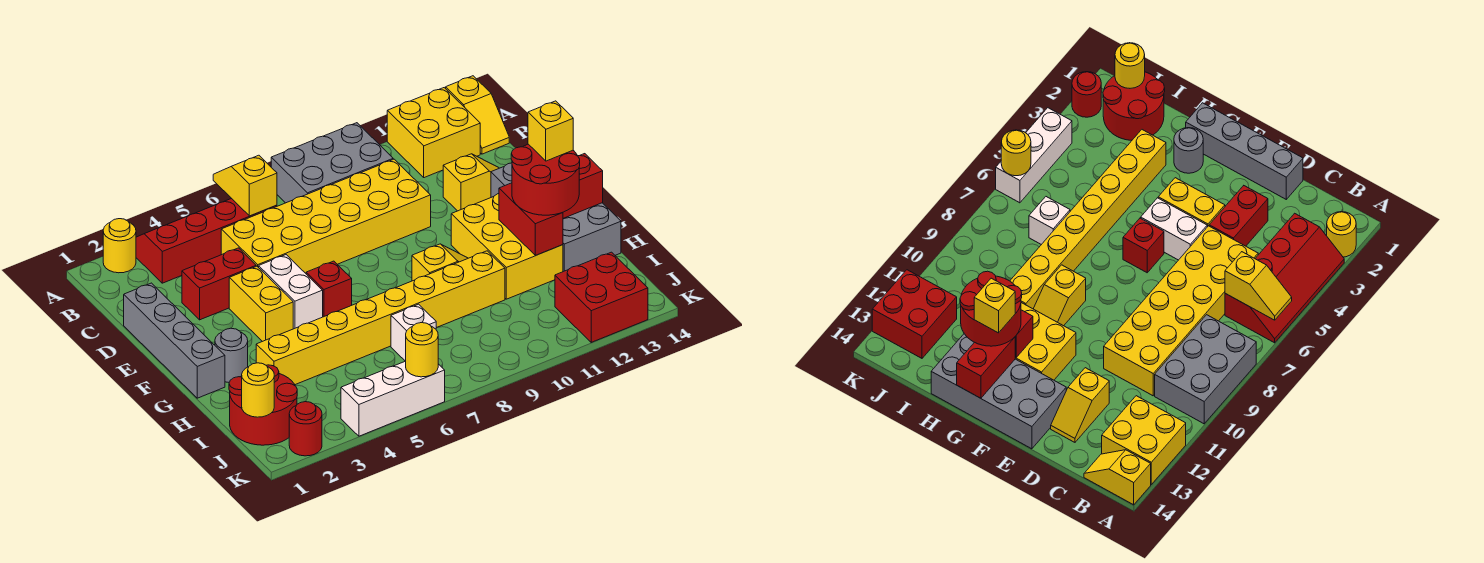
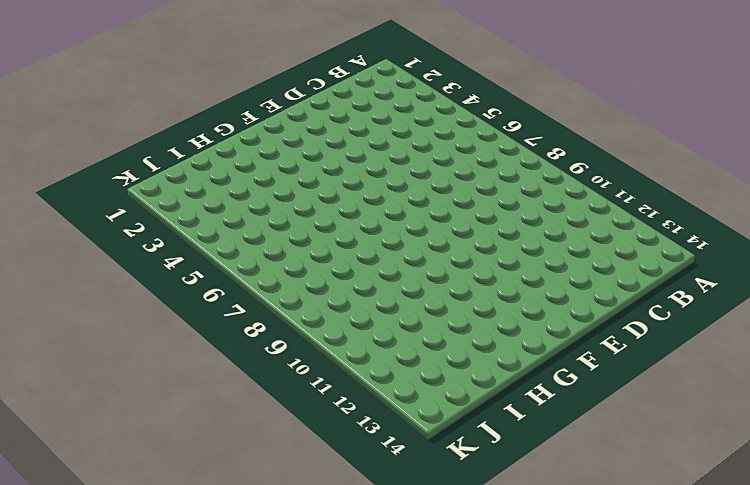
none -> yellow 1x1 round brick [103,219,136,273]
none -> red 2x4 slope [136,198,277,283]
none -> grey 2x3 brick [271,123,393,203]

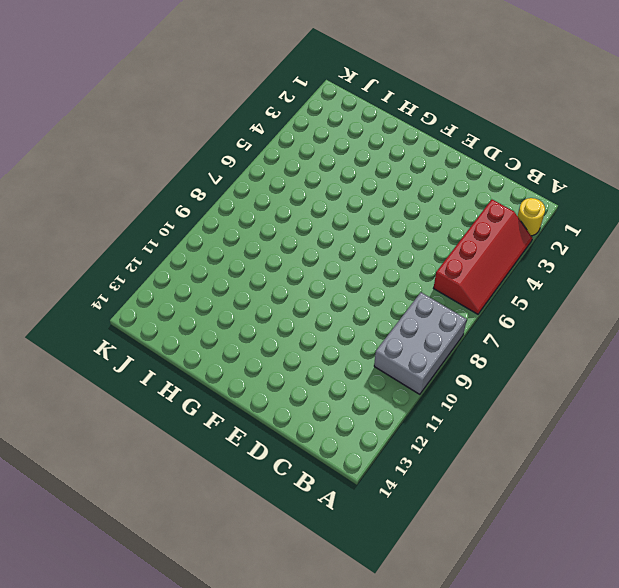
none -> yellow 2x2 brick [387,88,480,178]
none -> yellow 1x2 slope [446,76,509,154]
none -> yellow 2x6 brick [221,159,431,273]

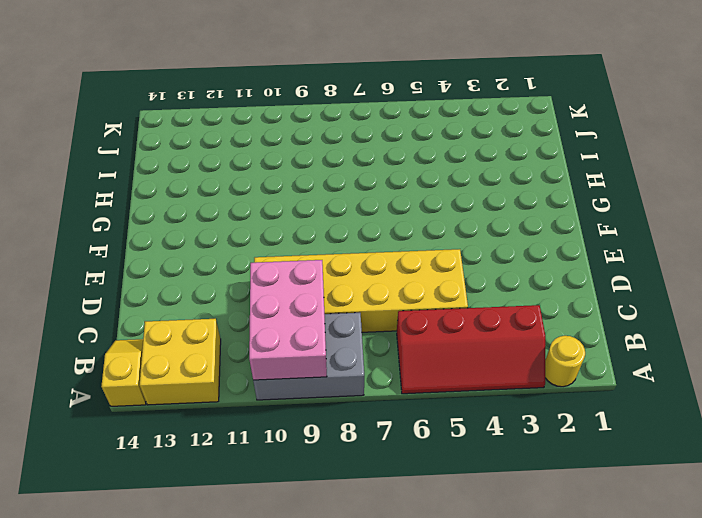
pink 2x3 brick [249,260,327,380] -> none
none -> grey 1x4 brick [124,283,225,398]
none -> red 1x2 brick [182,248,256,320]
none -> yellow 1x2 slope [443,154,499,211]

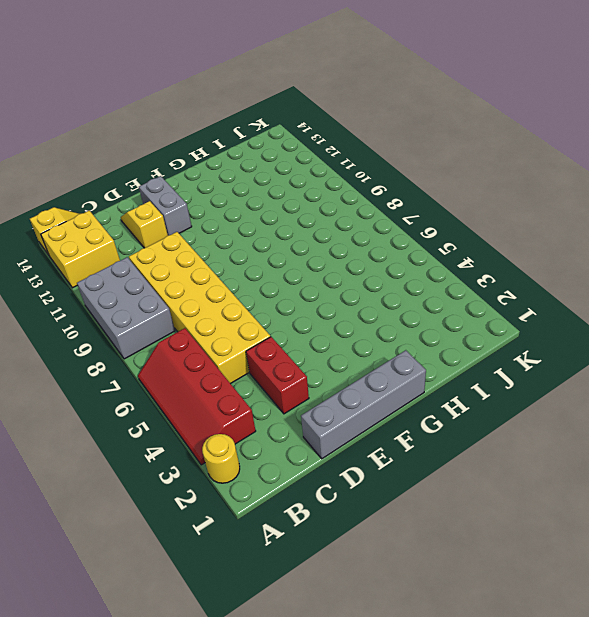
grey 1x2 brick [139,176,192,236] -> grey 2x4 brick [491,163,621,272]
none -> yellow 1x2 brick [229,266,293,342]
none -> white 1x2 brick [259,255,323,329]
none -> red 1x1 brick [306,261,352,317]

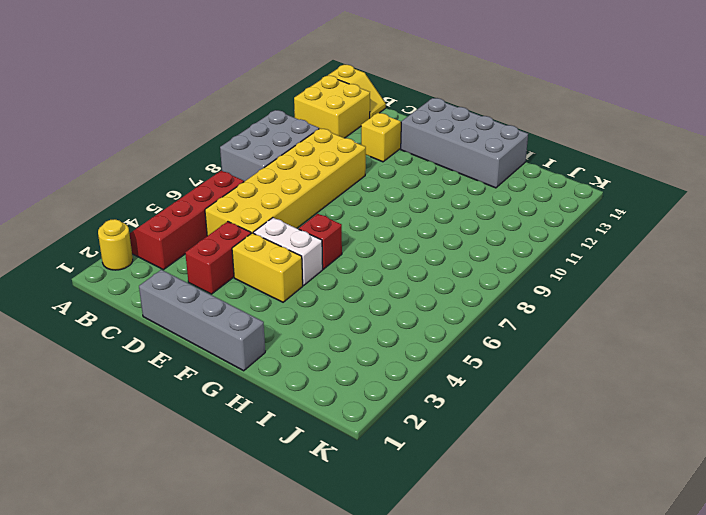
none -> yellow 2x3 brick [451,194,563,299]
none -> grey 1x1 round brick [215,328,248,382]
none -> yellow 1x2 slope [412,244,468,281]

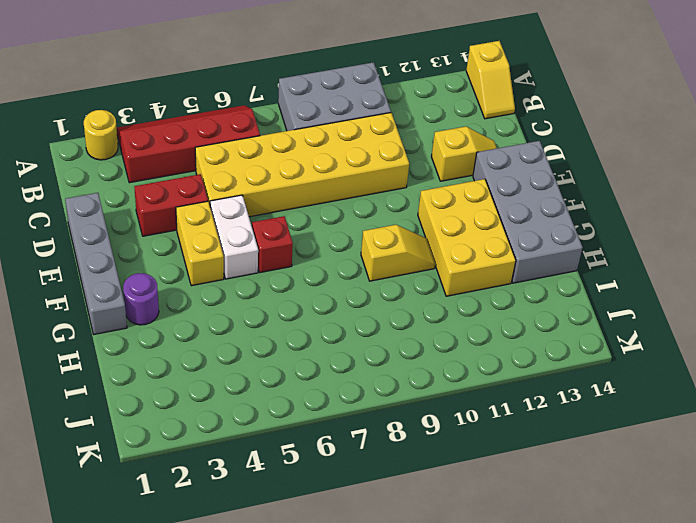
purple 1x1 round brick [123,273,159,325] -> grey 1x1 round brick [215,328,248,382]
none -> yellow 2x2 brick [387,88,480,178]
none -> yellow 1x8 brick [256,251,505,385]
none -> red 2x2 round brick [229,365,297,445]

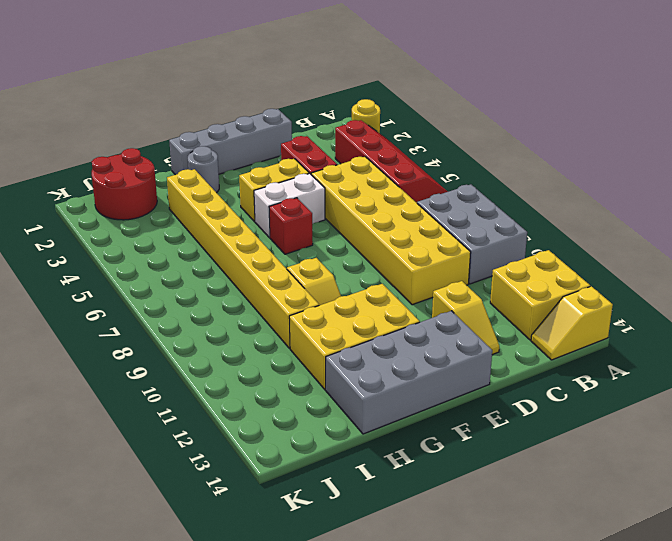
none -> white 1x1 brick [391,304,436,361]
none -> red 2x2 brick [555,252,648,342]
none -> red 1x1 round brick [289,402,322,456]

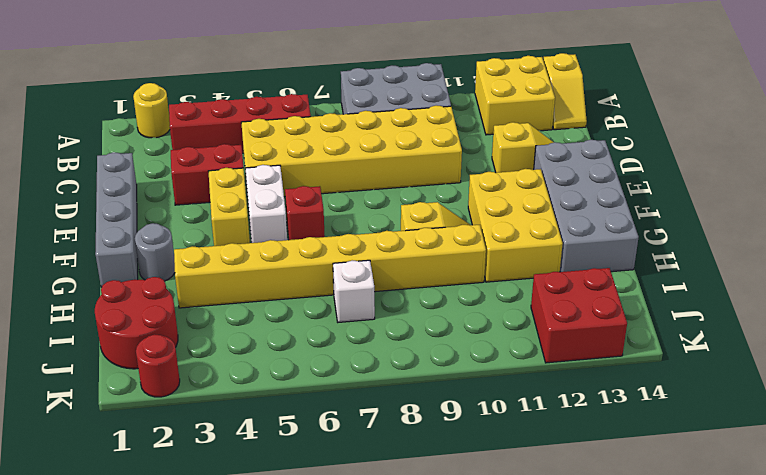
none -> white 1x3 brick [341,361,445,436]
none -> yellow 1x2 slope [213,155,277,216]
none -> red 1x2 brick [499,183,563,255]

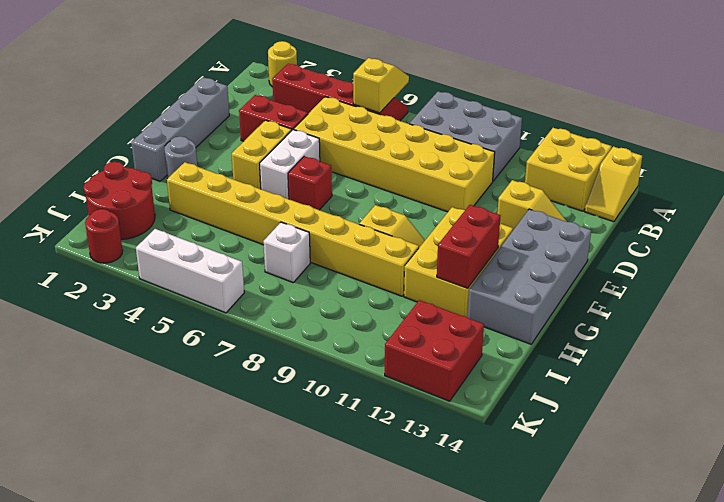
none -> red 1x2 brick [563,154,603,218]
none -> yellow 1x1 round brick [242,363,274,417]
none -> yellow 1x1 round brick [406,323,438,377]

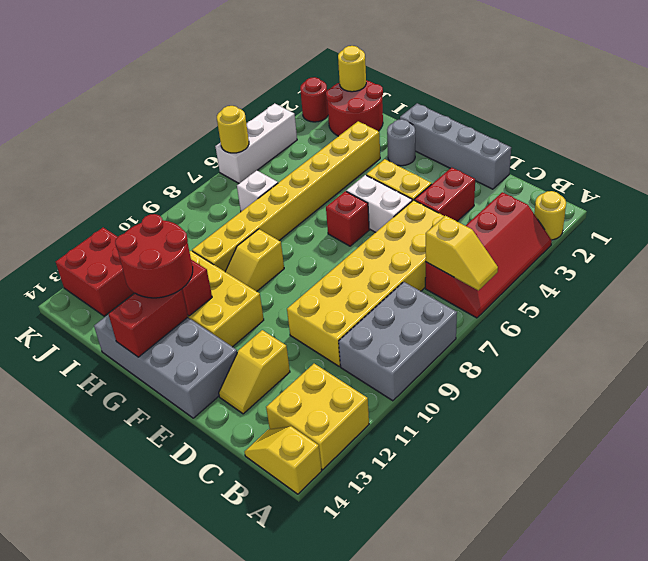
none -> yellow 1x1 brick [528,101,573,161]

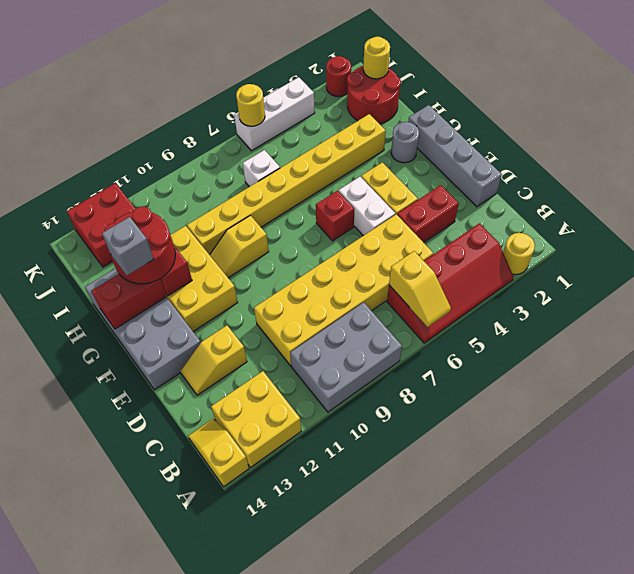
grey 1x1 brick [102,217,154,275] -> yellow 1x1 brick [528,101,573,161]

